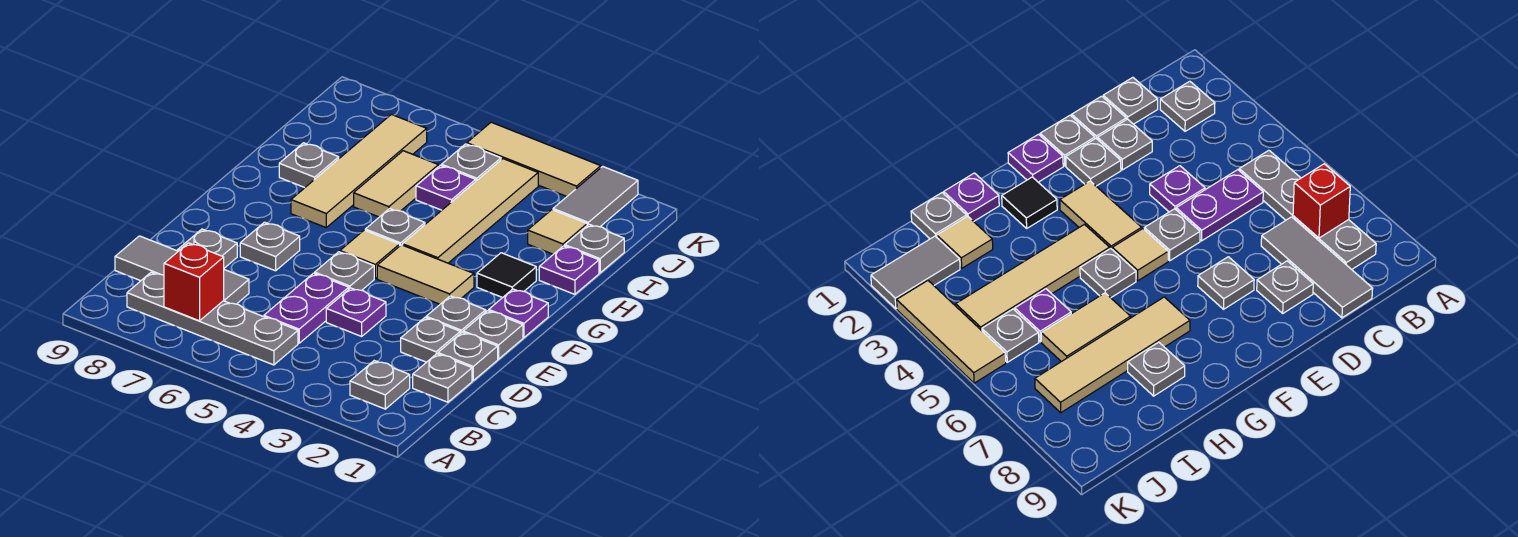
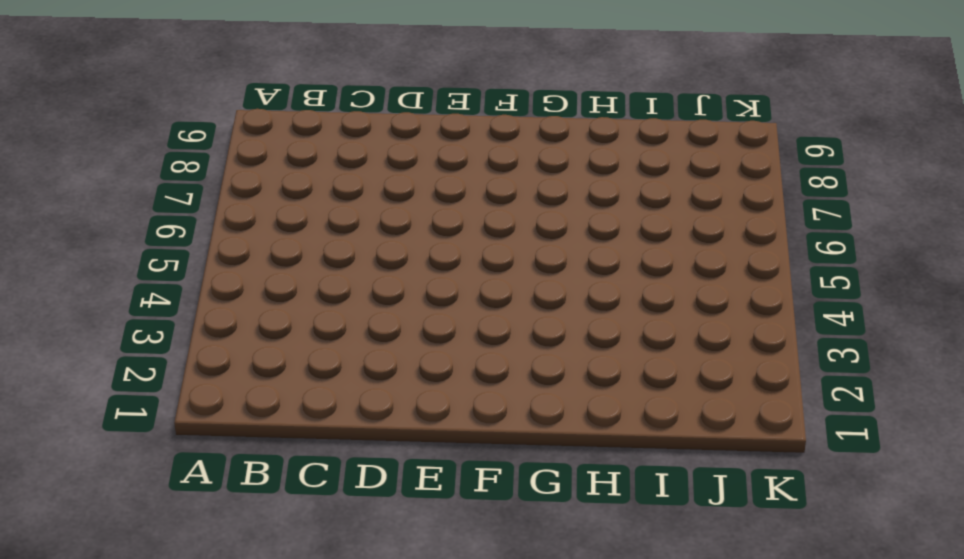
none -> grey 1x1 plate [350,361,410,409]
none -> grey 1x4 plate [127,272,298,365]
none -> grey 1x1 plate [413,354,472,402]
none -> purple 1x2 plate [264,273,349,343]

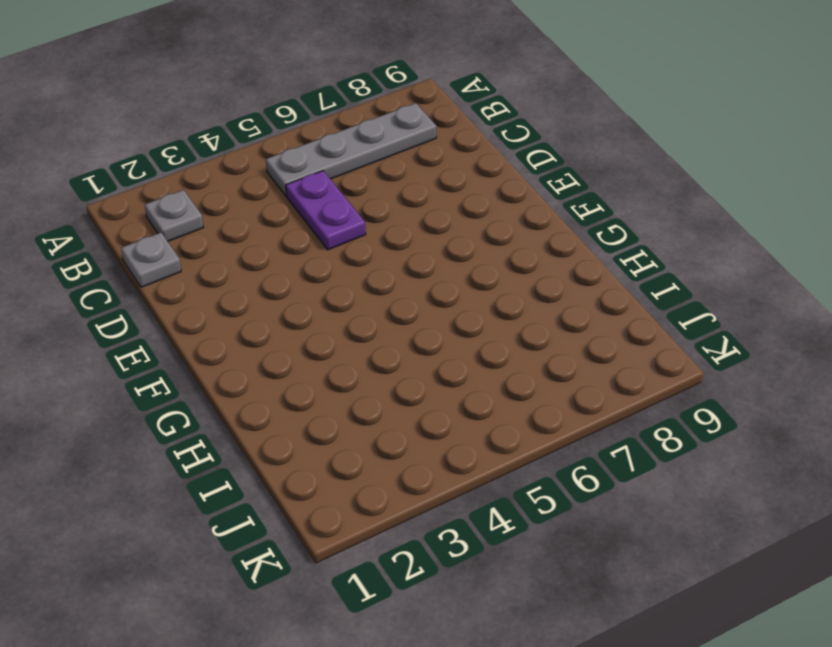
none -> grey 1x3 tile [115,236,249,304]
none -> grey 1x1 plate [438,332,498,381]
none -> grey 1x1 plate [401,318,460,362]
none -> purple 1x1 plate [326,288,386,336]

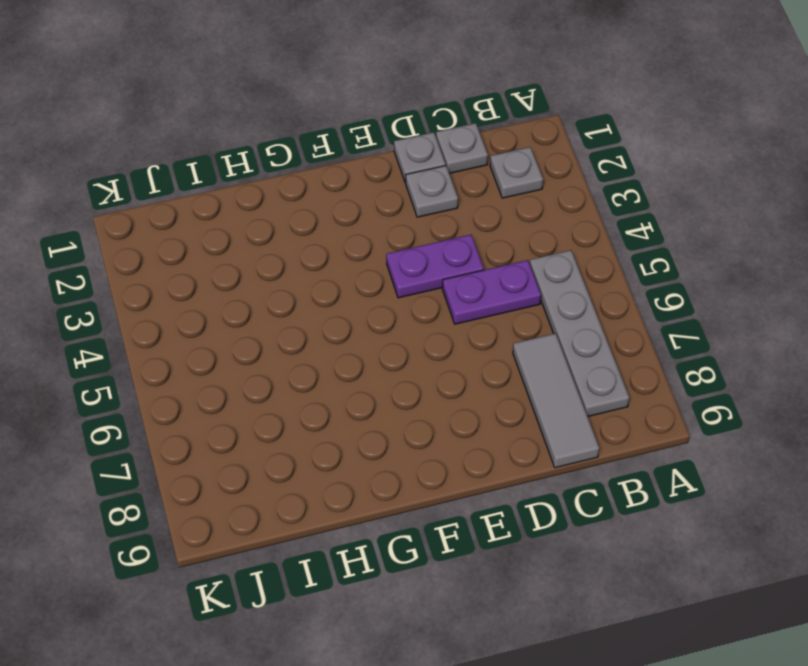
purple 1x2 plate [386,235,484,298] -> purple 1x1 plate [326,288,386,336]
none -> grey 1x1 plate [178,229,237,268]
none -> grey 1x1 plate [463,311,523,359]
none -> grey 1x1 plate [426,296,486,333]
none -> grey 1x1 plate [315,252,374,290]

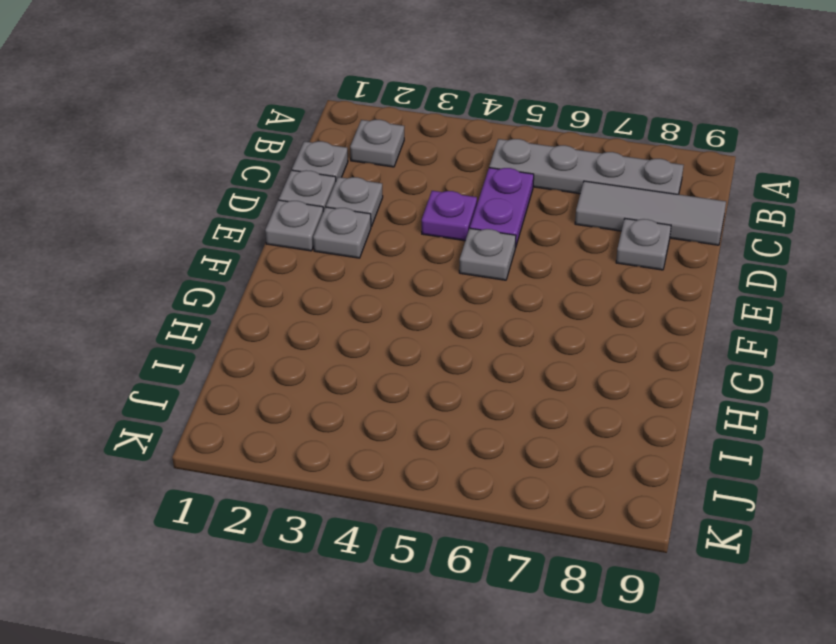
none -> grey 1x1 plate [240,222,300,271]
none -> purple 1x1 plate [489,289,548,337]
none -> tan 1x2 tile [377,245,474,304]
none -> tan 1x1 tile [340,230,400,278]

